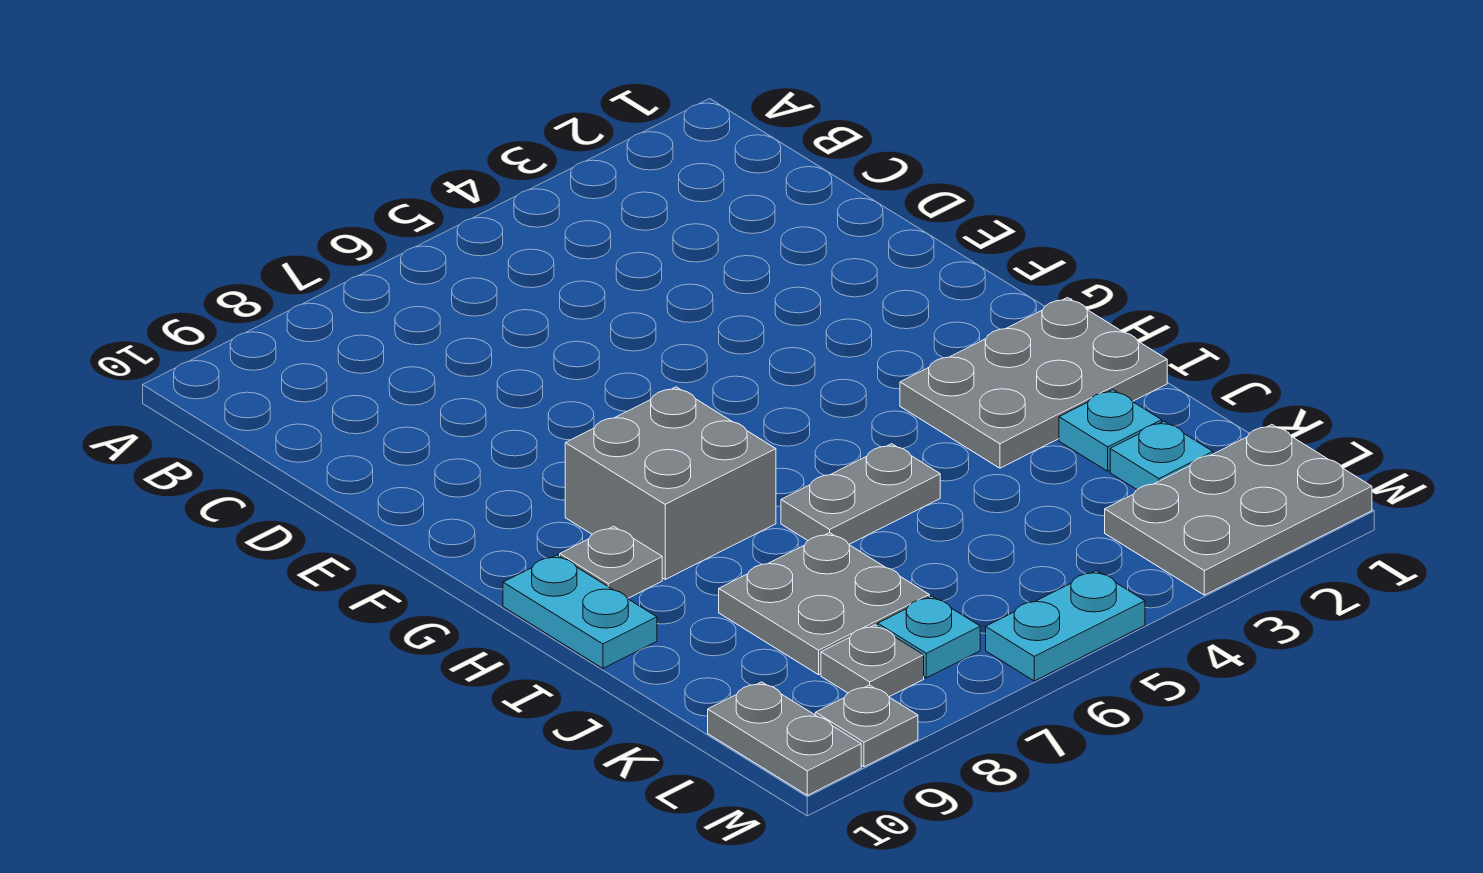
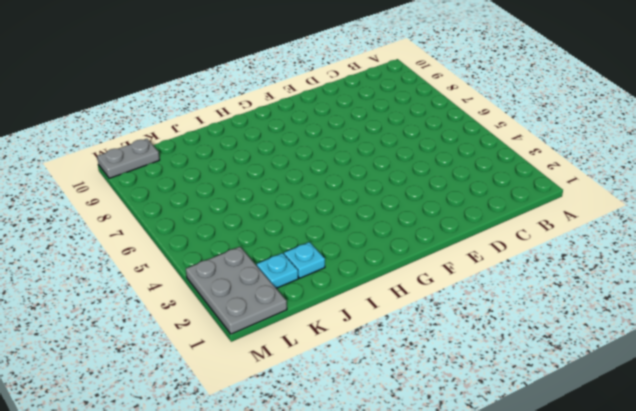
none -> grey 2x2 brick [565,387,776,579]
none -> grey 2x3 plate [900,298,1167,468]
none -> grey 1x1 plate [560,526,662,599]

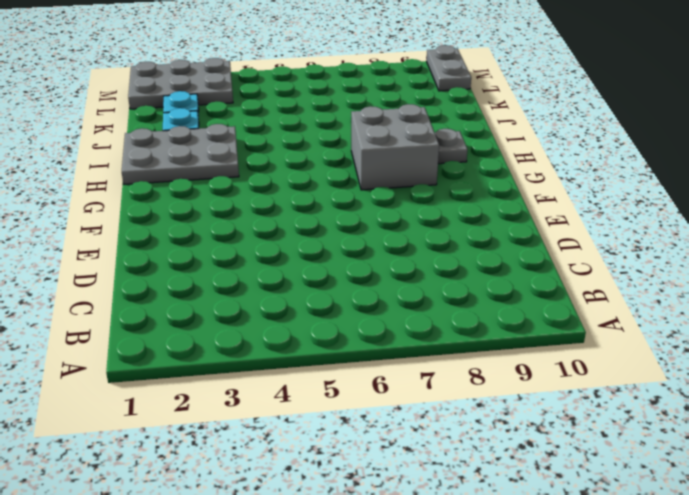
none -> cyan 1x2 plate [503,555,657,668]
none -> grey 1x2 plate [781,444,940,544]
none -> grey 2x2 plate [719,533,929,675]

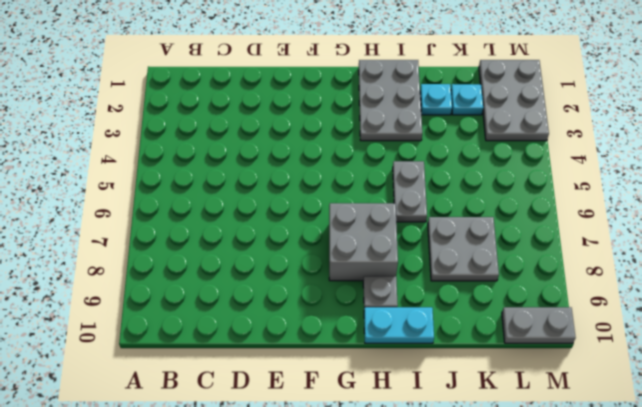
none -> cyan 1x1 plate [878,596,980,678]
none -> grey 1x1 plate [821,625,924,697]
none -> cyan 1x2 plate [986,571,1145,681]

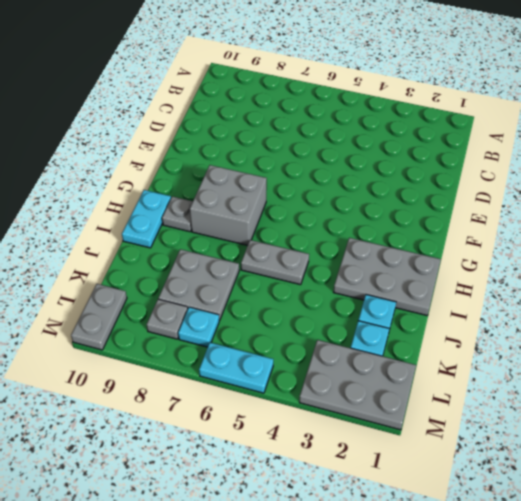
none -> grey 1x1 plate [815,685,918,767]

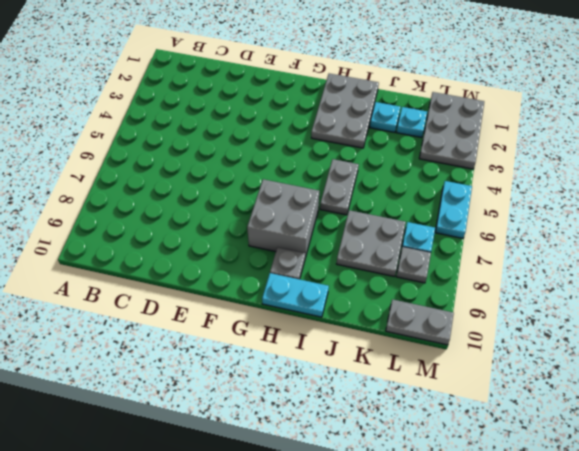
none -> grey 1x1 plate [815,685,918,767]

